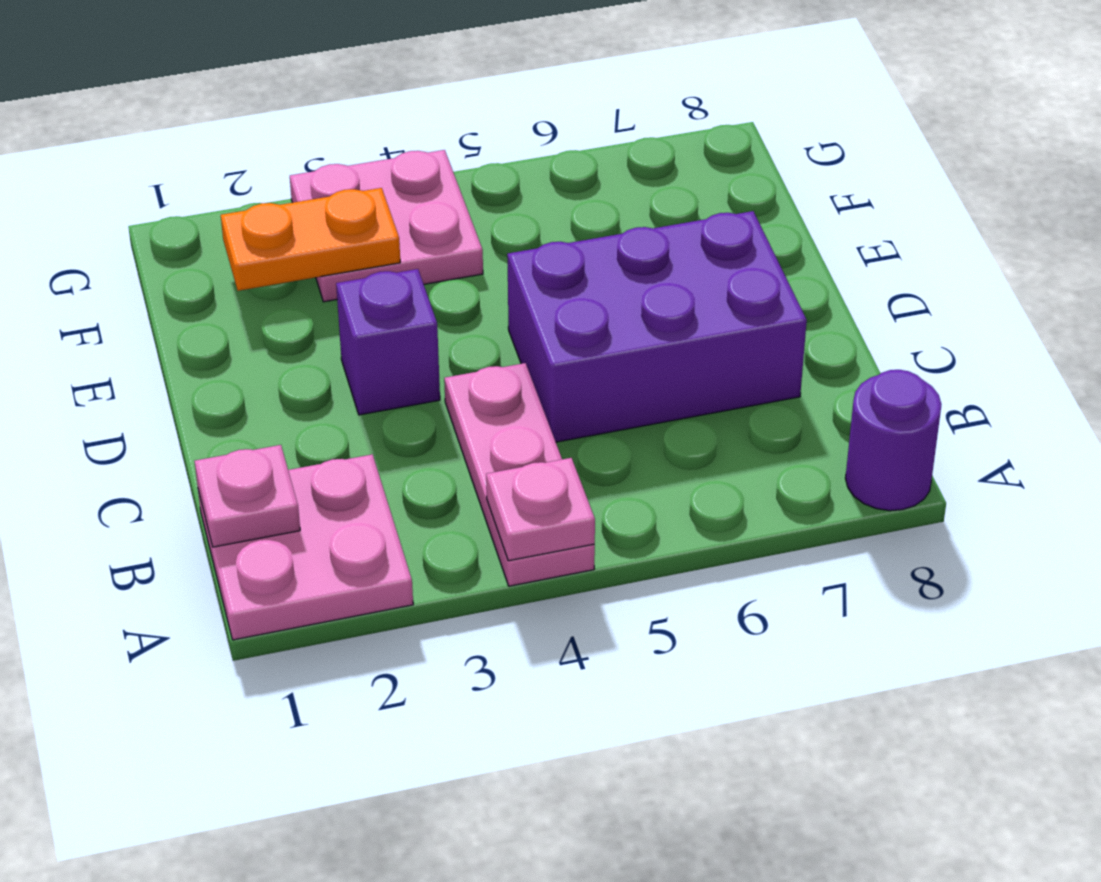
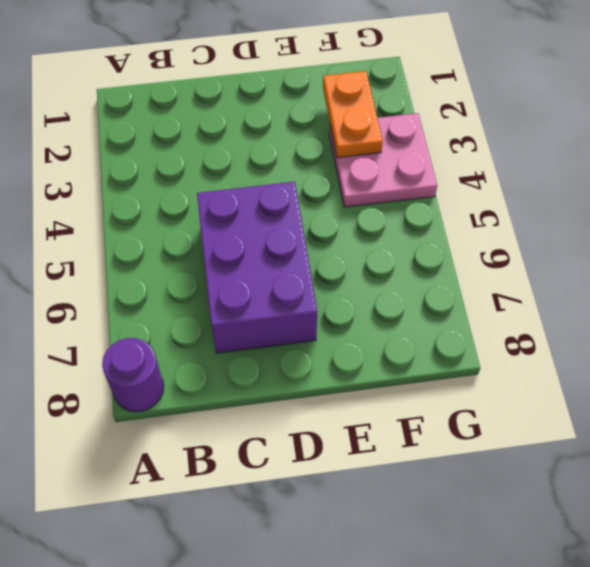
none -> pink 2x2 plate [198,454,413,640]
none -> pink 1x3 plate [444,363,595,586]

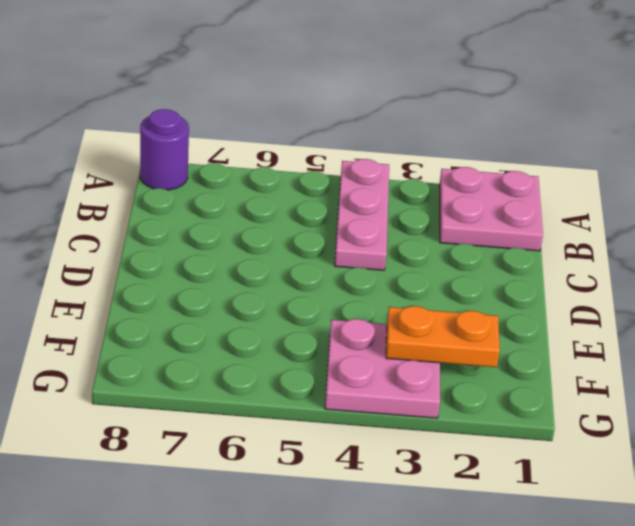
none -> purple 2x3 brick [507,211,807,442]
none -> purple 1x1 brick [336,269,440,415]

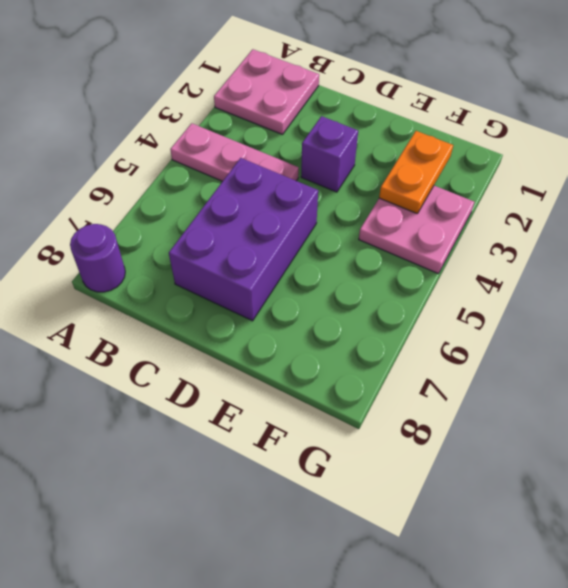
none -> pink 1x1 plate [486,458,595,561]
none -> pink 1x1 plate [195,445,300,547]

